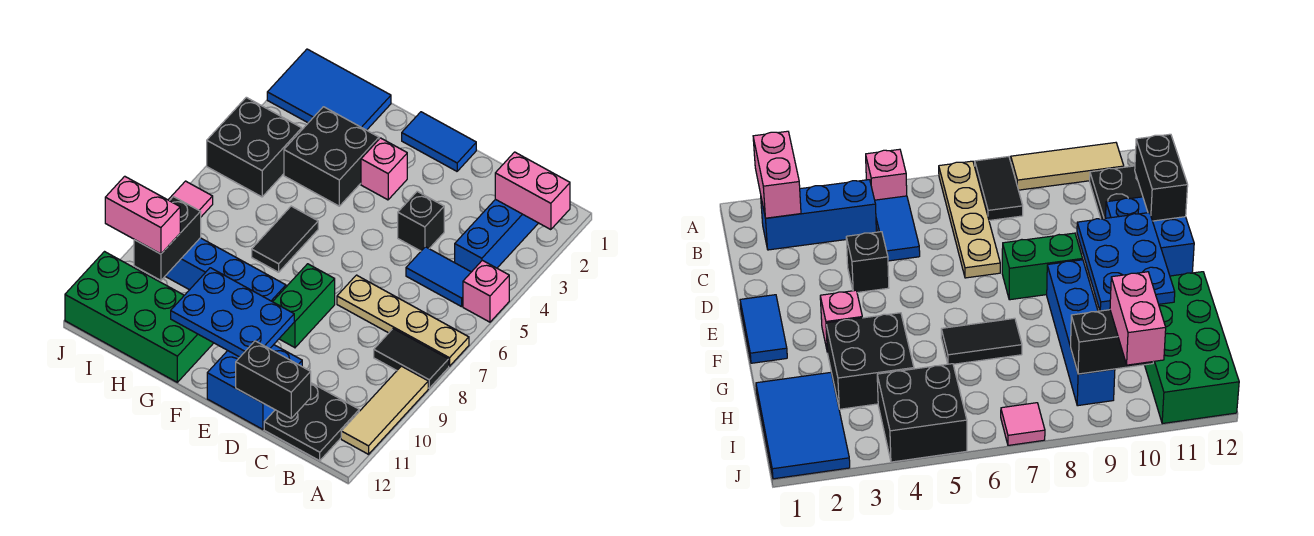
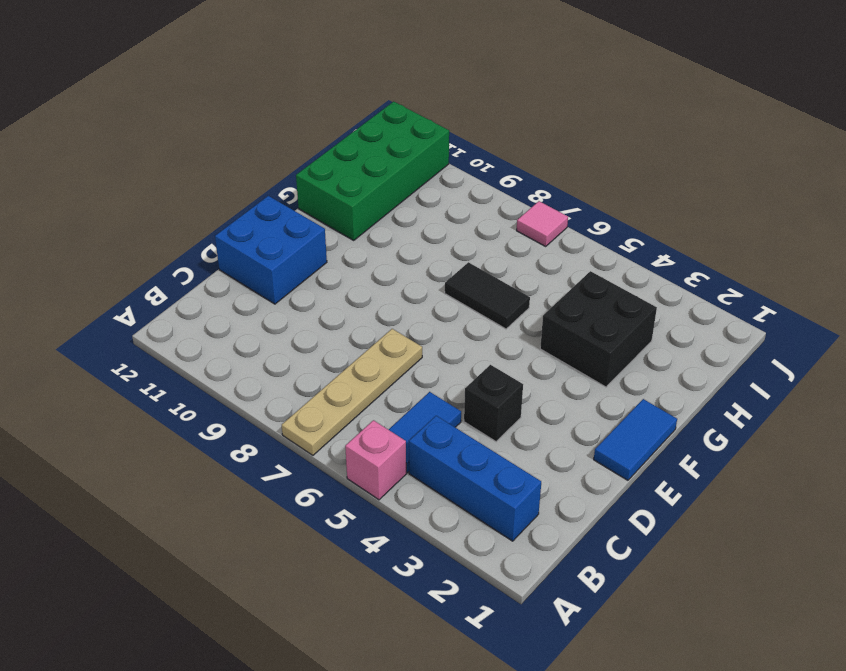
none -> black 1x2 tile [374,329,449,388]
none -> tan 1x3 tile [341,366,428,454]
none -> black 2x2 plate [264,383,359,461]

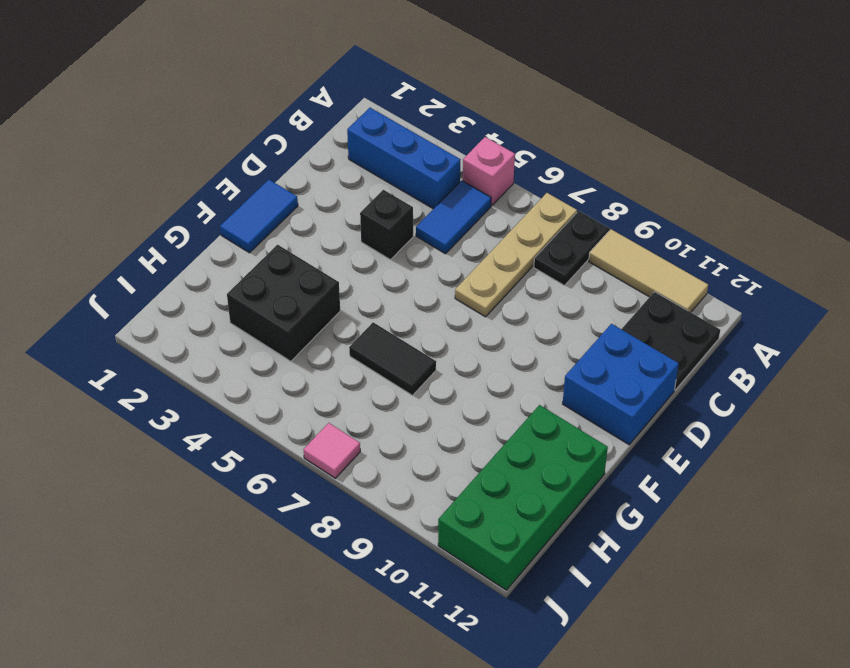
black 1x2 plate [534,211,609,286] -> black 1x2 tile [374,329,449,388]
none -> green 1x2 brick [273,264,335,348]
none -> pink 1x1 brick [361,138,407,200]
none -> blue 1x4 brick [165,238,286,302]

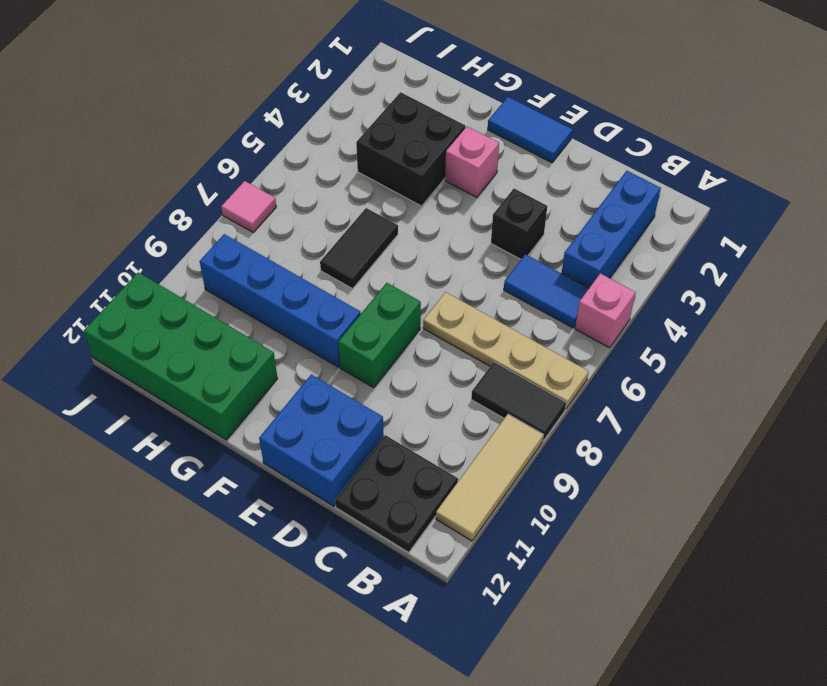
none -> blue 2x3 tile [267,49,391,130]
none -> black 2x2 brick [207,97,302,197]
none -> pink 1x2 brick [495,152,570,230]

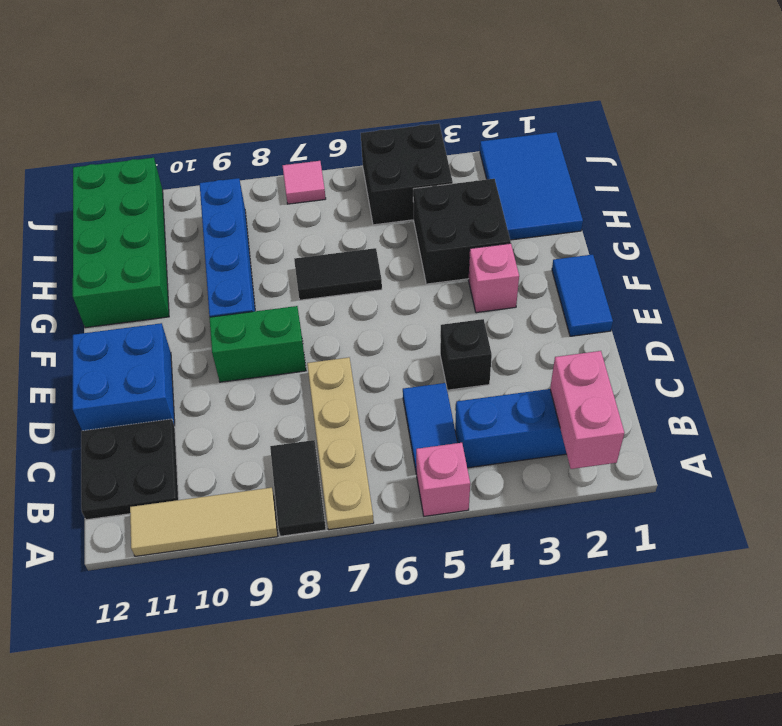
none -> black 1x2 brick [236,341,311,418]
none -> blue 2x3 plate [171,268,294,357]
none -> black 1x2 brick [134,197,201,280]

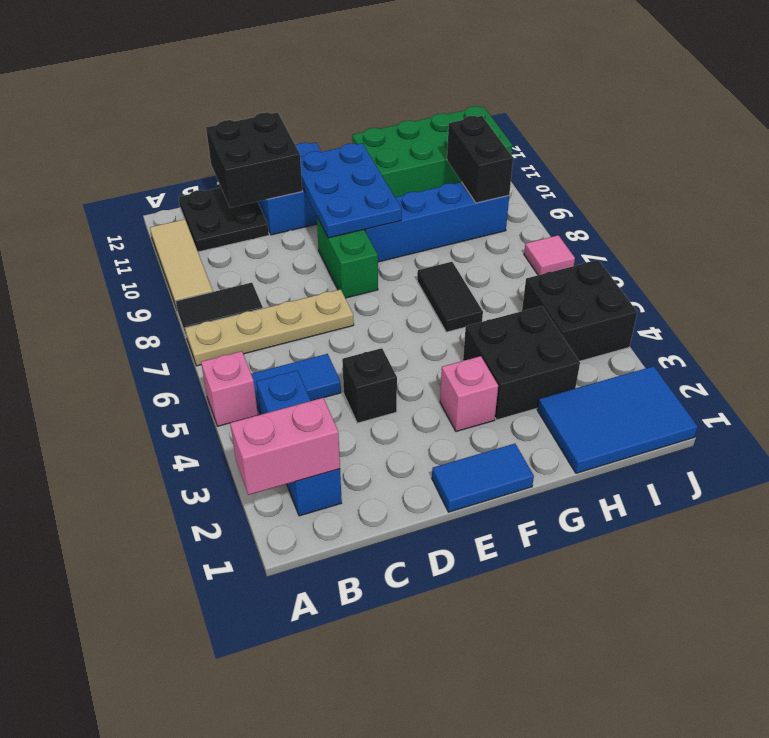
black 2x2 brick [206,112,302,208] -> black 1x2 brick [236,341,311,418]
blue 2x3 plate [300,143,402,238] -> blue 2x3 plate turned to [171,268,294,357]
none -> pink 1x2 brick [105,176,180,254]

